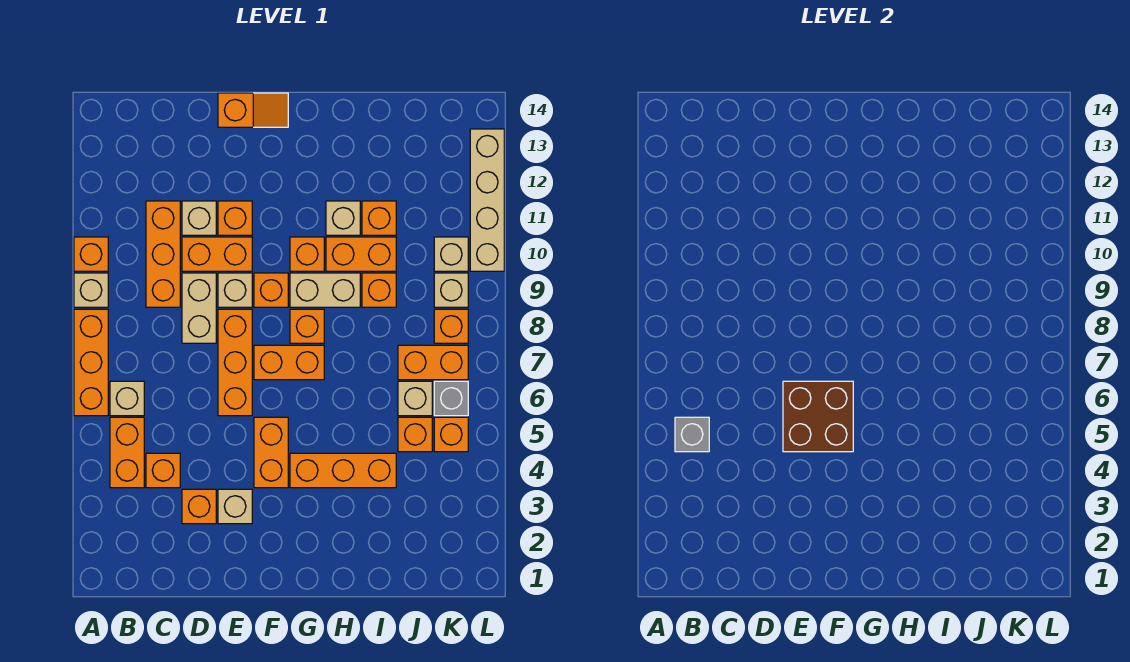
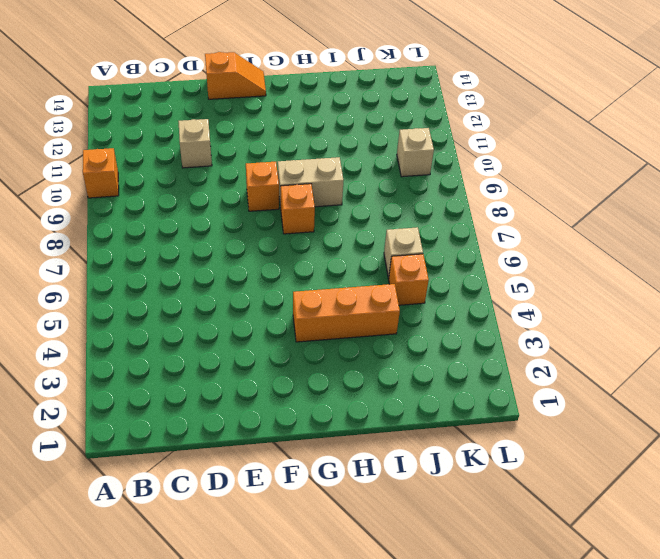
none -> orange 1x3 brick [74,309,108,416]
none -> tan 1x1 brick [74,273,108,307]
none -> orange 1x2 brick [110,417,144,488]
none -> tan 1x1 brick [110,381,144,416]

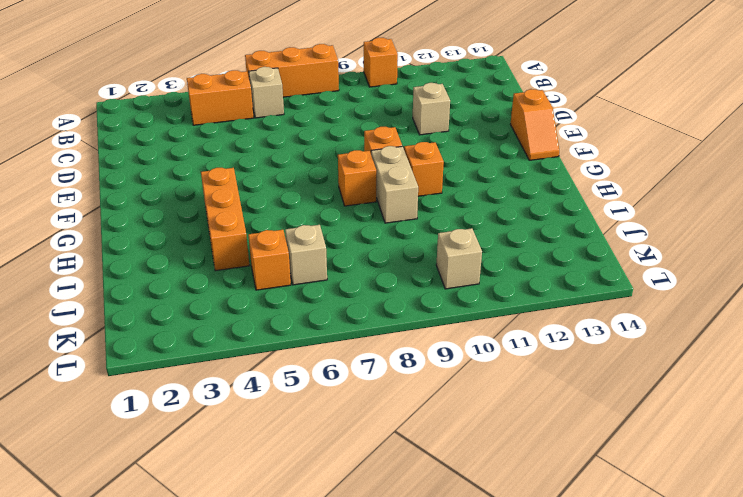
none -> tan 1x1 brick [74,273,108,307]
none -> orange 1x1 brick [146,453,180,488]
none -> orange 1x3 brick [146,201,180,307]
none -> orange 1x1 brick [182,489,216,524]

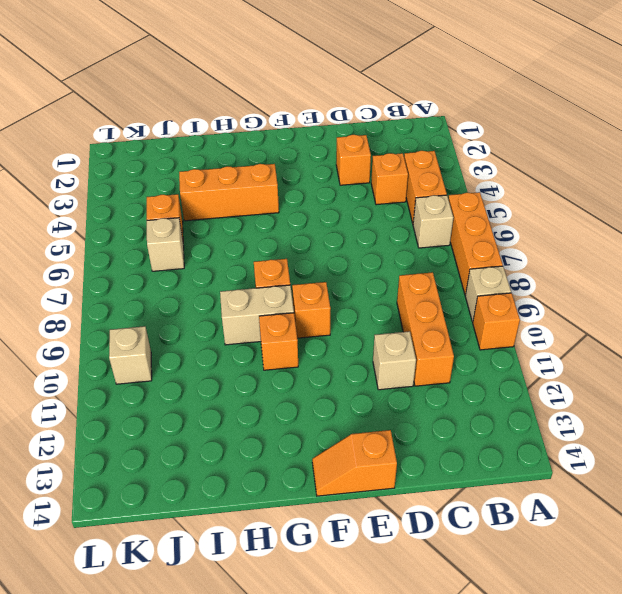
none -> tan 1x2 brick [182,273,216,343]
none -> orange 1x2 brick [182,237,252,271]
none -> tan 1x1 brick [218,489,252,524]
none -> orange 1x3 brick [218,309,252,416]

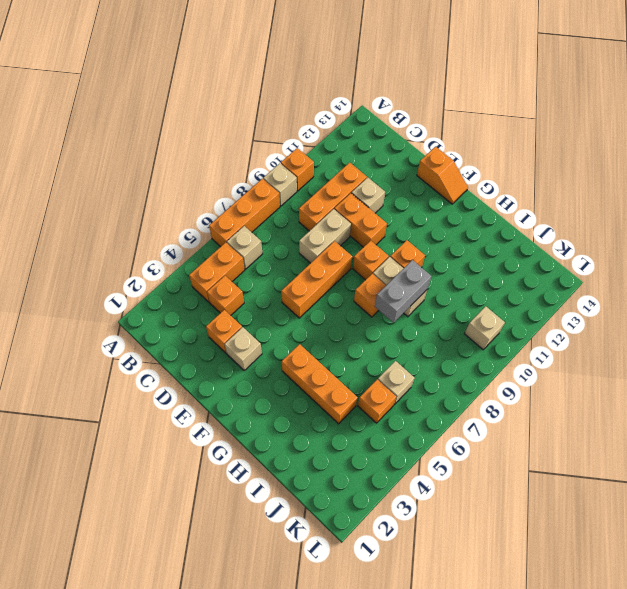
grey 1x2 brick [375,260,431,323] -> none
none -> tan 1x1 brick [218,273,252,307]
none -> orange 1x1 brick [218,201,252,235]
none -> orange 1x2 brick [254,417,288,488]
none -> orange 1x2 brick [254,345,324,380]

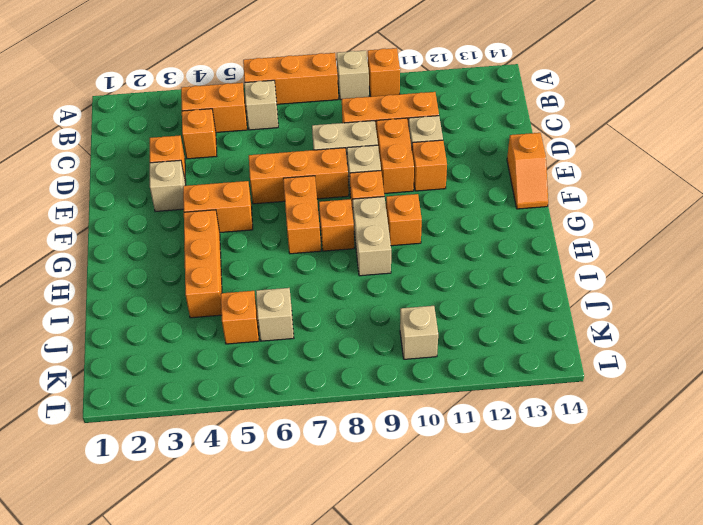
none -> orange 1x2 brick [326,237,396,271]
none -> tan 1x1 brick [326,201,360,235]
none -> orange 1x1 brick [362,273,396,307]
none -> orange 1x1 brick [362,201,396,235]

